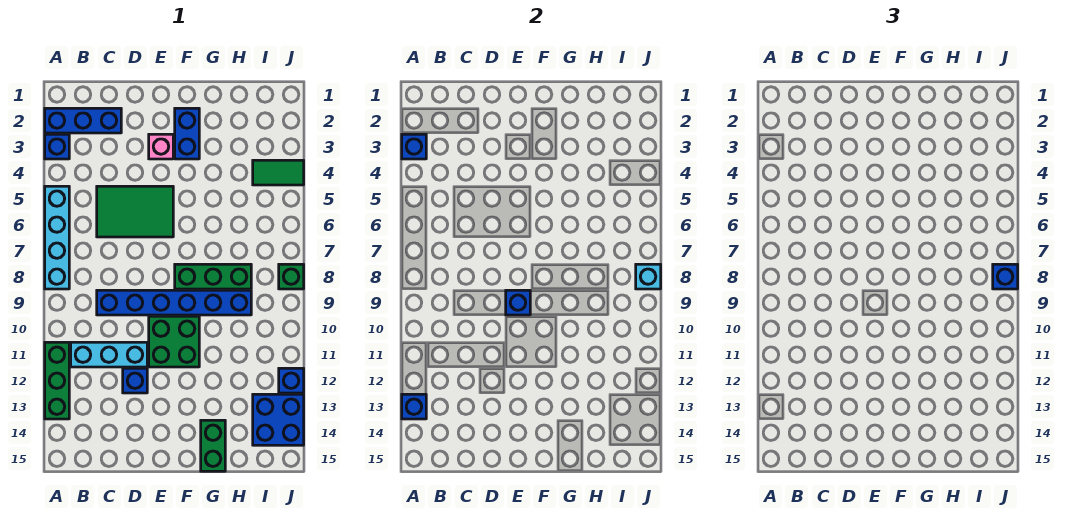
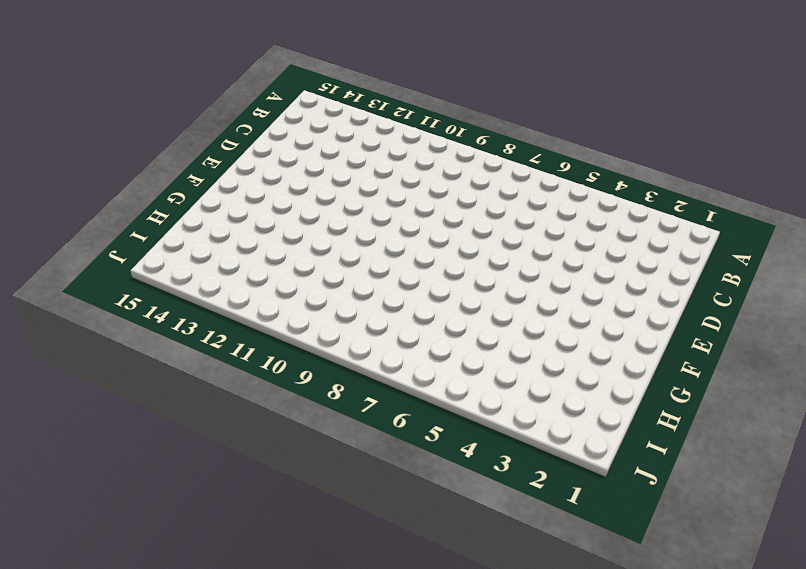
none -> blue 1x3 brick [45,108,121,133]
none -> blue 1x1 brick [45,134,69,159]
none -> cyan 1x4 brick [45,186,69,289]

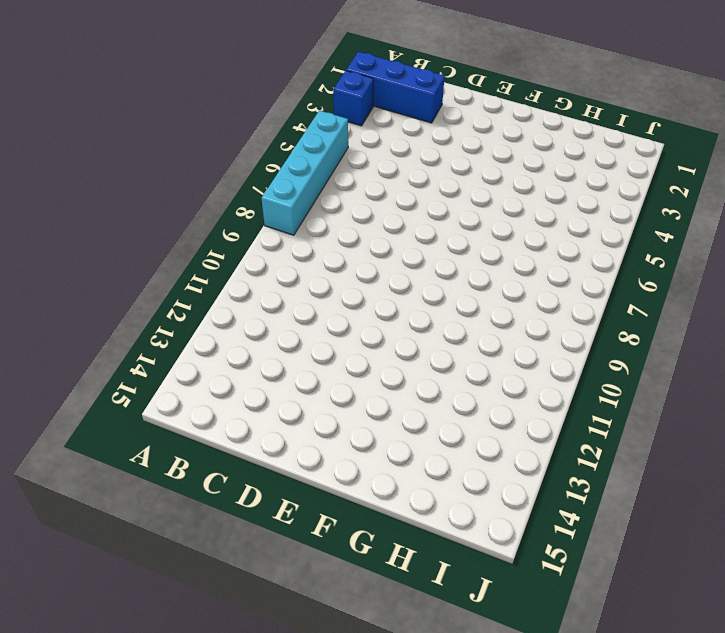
none -> green 1x3 brick [45,342,69,419]
none -> cyan 1x3 brick [71,342,147,367]
none -> green 2x3 tile [97,186,173,237]

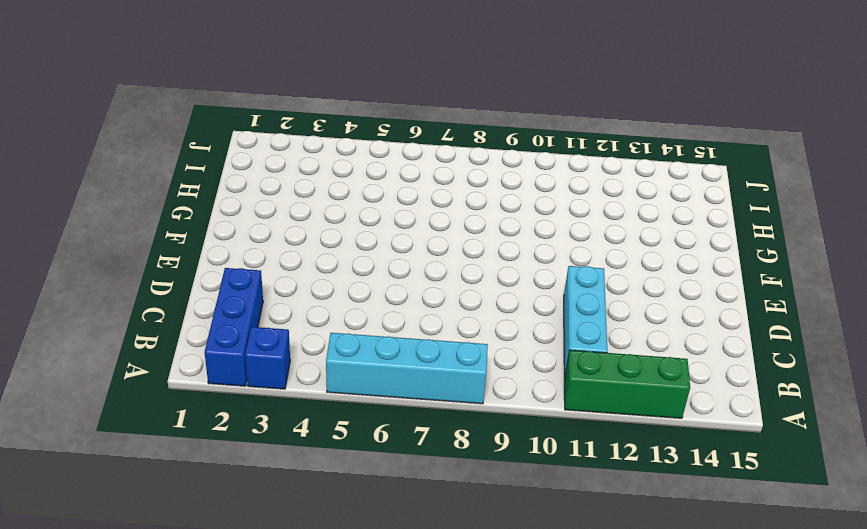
none -> green 2x3 tile [97,186,173,237]
none -> blue 1x6 brick [97,290,251,315]
none -> blue 1x1 brick [123,368,147,393]

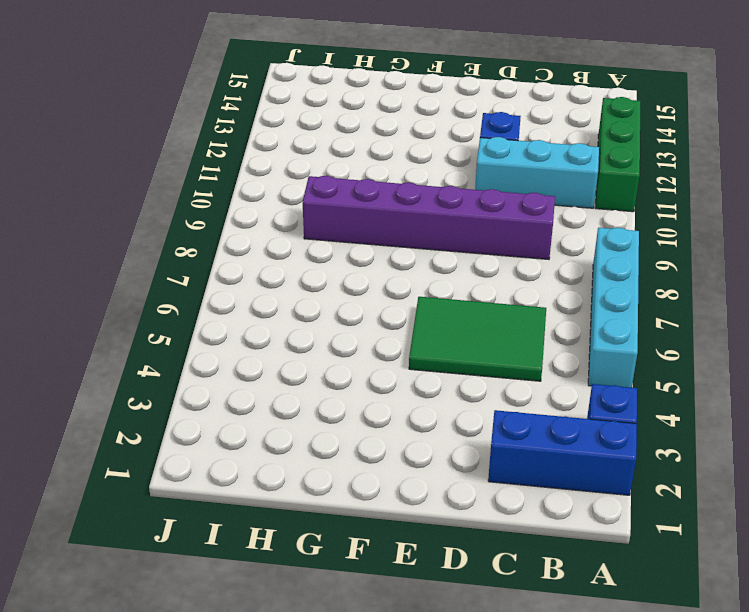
purple 1x6 brick [303,176,555,259] -> blue 1x6 brick [97,290,251,315]
none -> pink 1x1 brick [149,134,173,159]
none -> green 2x2 brick [149,316,199,367]
none -> blue 1x2 brick [175,108,199,159]

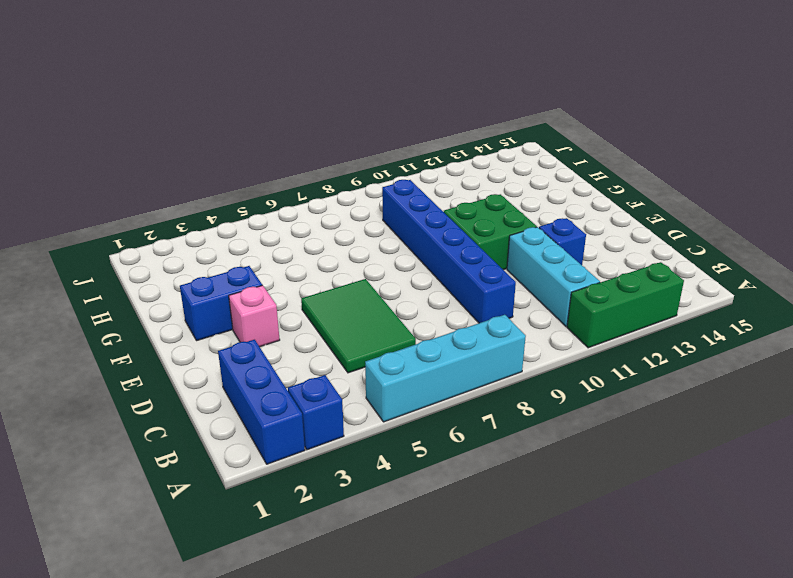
none -> green 1x3 brick [175,264,251,289]
none -> green 1x2 brick [201,420,225,471]
none -> green 1x2 tile [253,160,304,185]

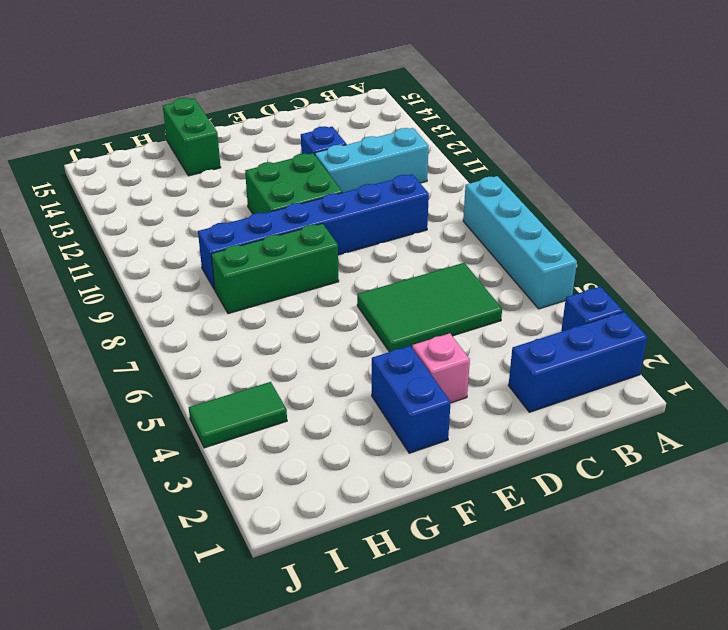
none -> green 1x3 brick [45,342,69,419]
none -> blue 2x2 brick [253,394,304,445]
none -> green 1x1 brick [279,264,304,289]

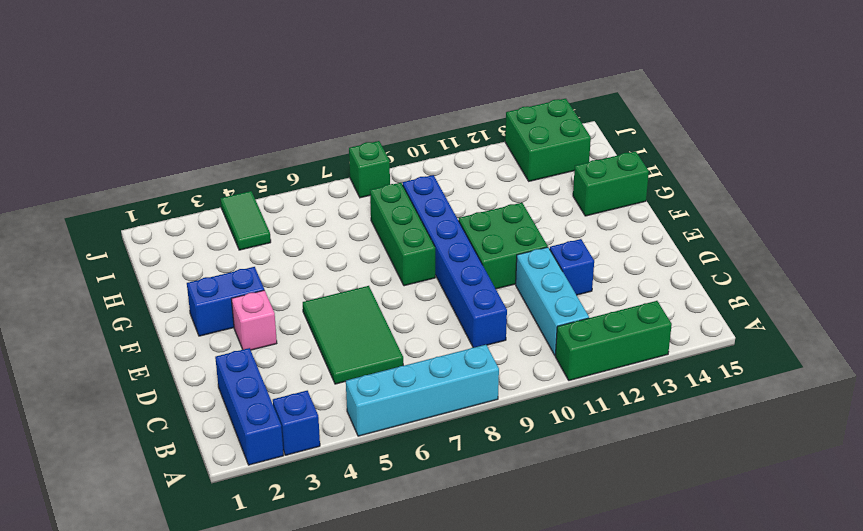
green 2x2 brick [505,99,591,181] -> blue 2x2 brick [253,394,304,445]
none -> blue 1x1 brick [279,368,304,393]
none -> blue 1x1 brick [402,134,426,159]
none -> blue 1x1 brick [402,394,426,419]

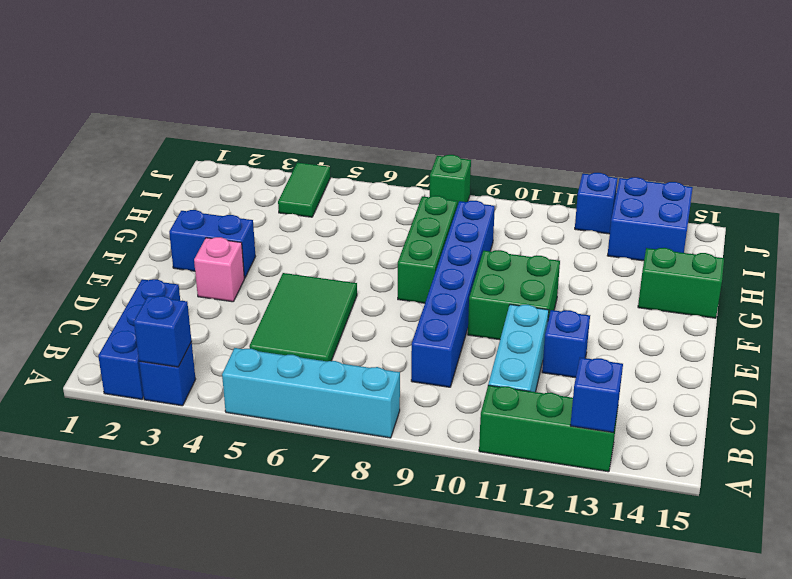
none -> blue 1x1 brick [506,290,530,315]
none -> cyan 1x1 brick [636,264,661,289]
none -> blue 1x1 brick [993,264,1018,289]

